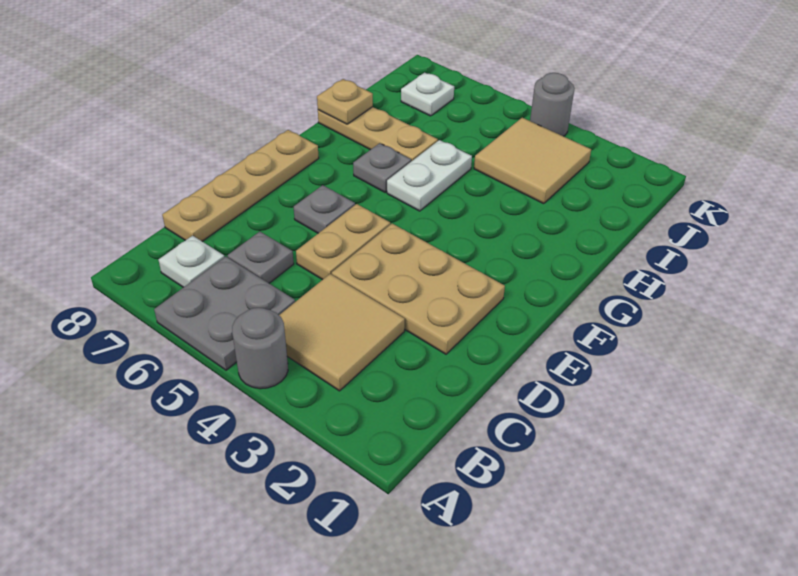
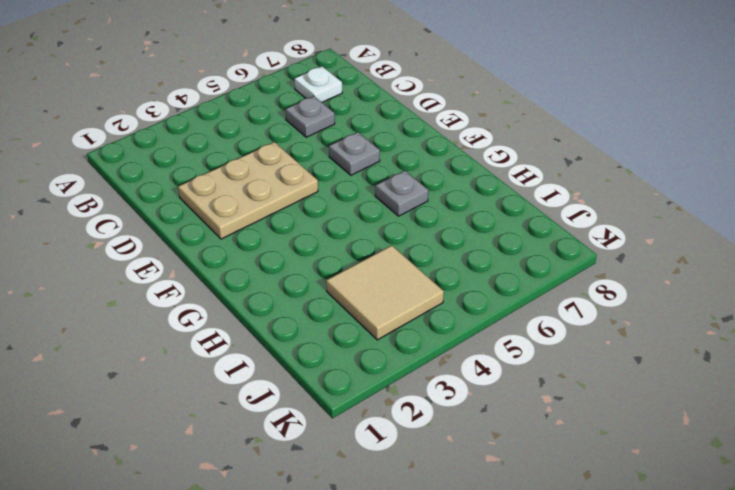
none -> grey 1x1 round brick [232,308,288,389]
none -> grey 2x2 plate [154,257,295,370]
none -> tan 2x2 tile [279,274,405,391]

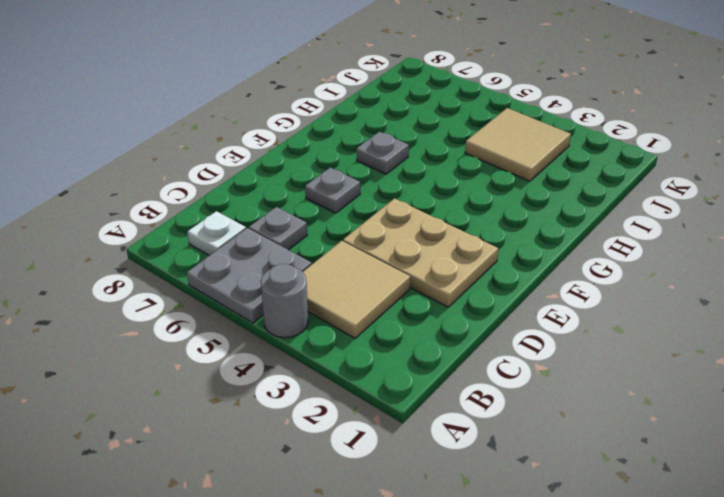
none -> tan 1x4 plate [162,130,319,241]
none -> tan 1x2 plate [296,204,390,280]
none -> white 1x2 plate [387,140,472,211]

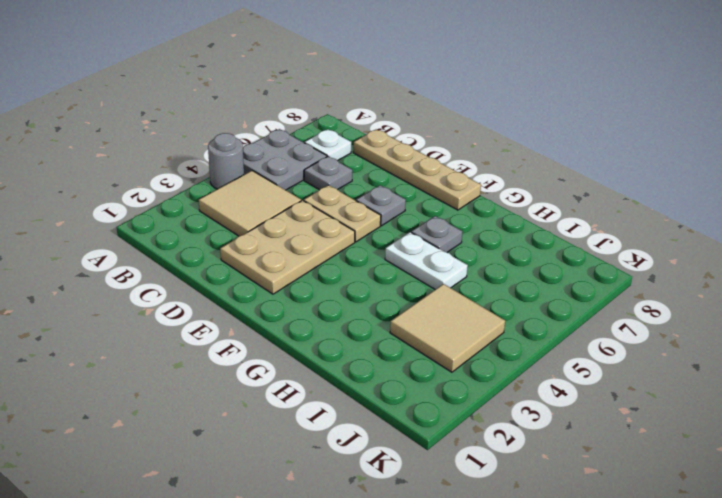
none -> tan 1x3 plate [318,107,438,161]
none -> white 1x1 plate [401,73,454,116]
none -> grey 1x1 round brick [530,73,575,136]

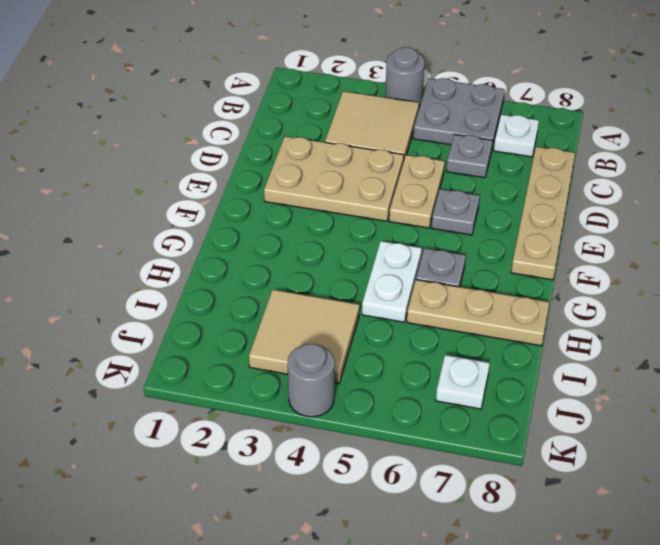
none -> tan 1x1 plate [317,79,373,124]

